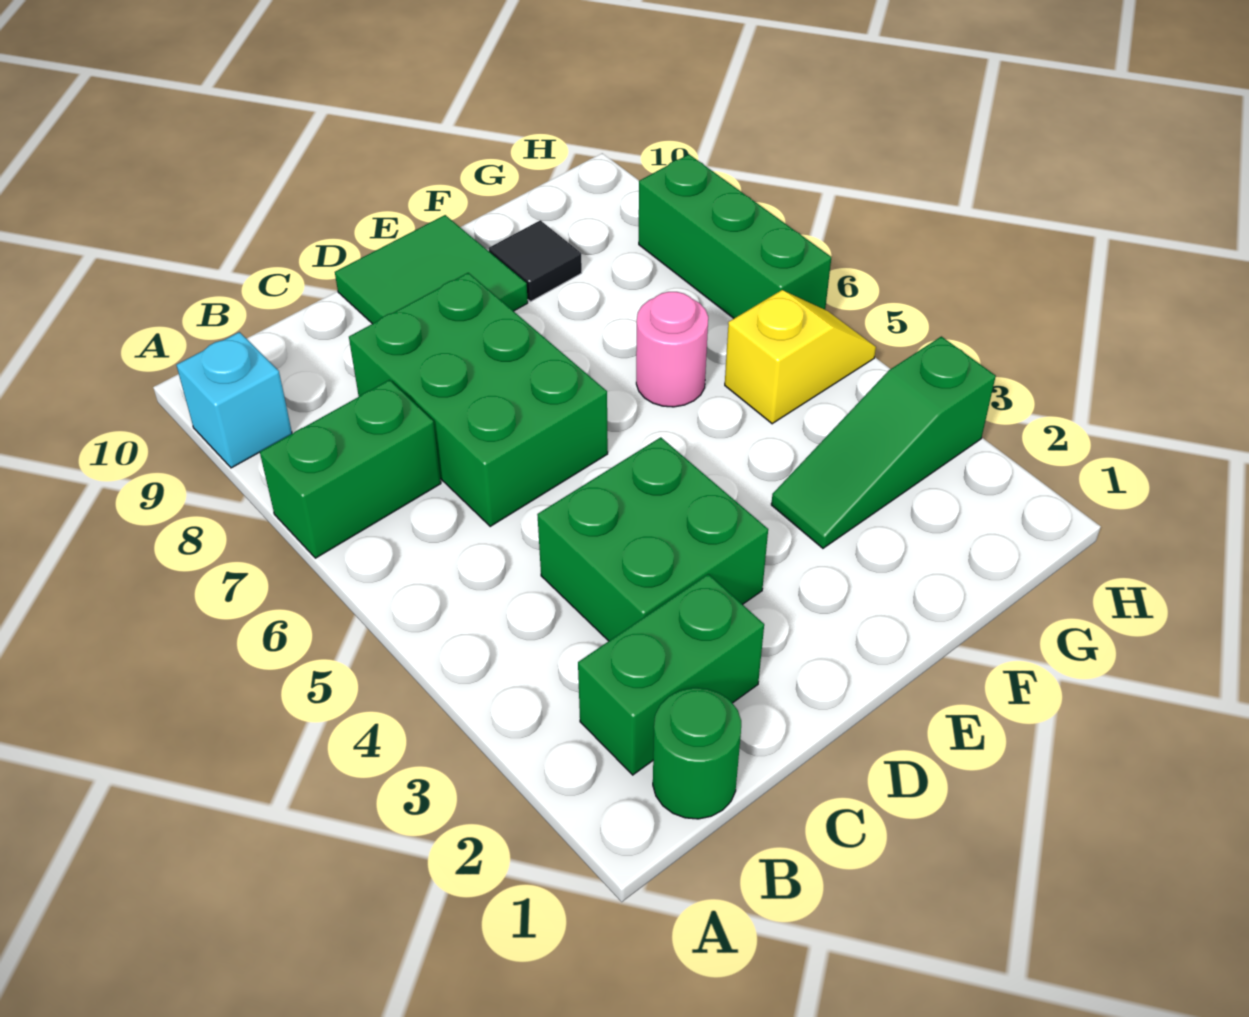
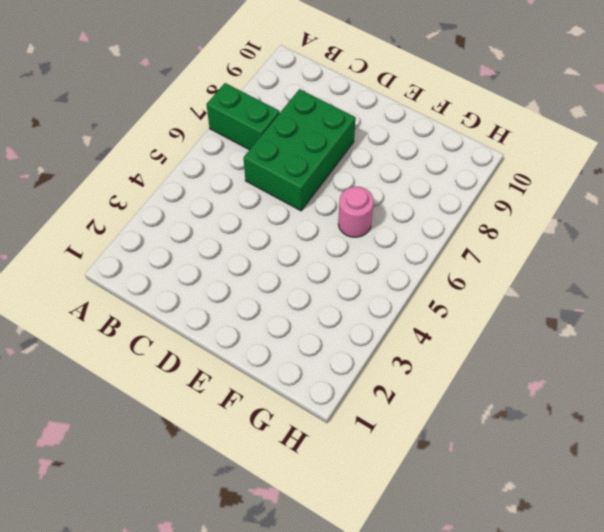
none -> cyan 1x1 brick [176,332,292,468]
none -> green 1x1 round brick [653,688,741,819]
none -> green 1x2 brick [578,574,764,775]

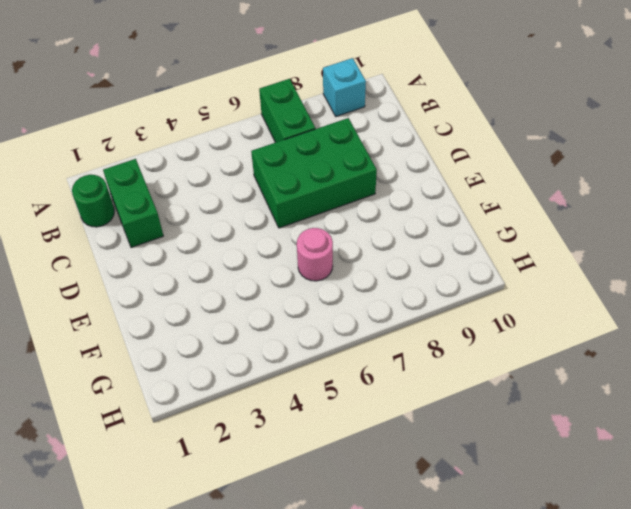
none -> green 2x2 brick [537,437,768,641]
none -> green 2x2 tile [335,215,528,324]
none -> green 1x3 slope [771,336,996,548]

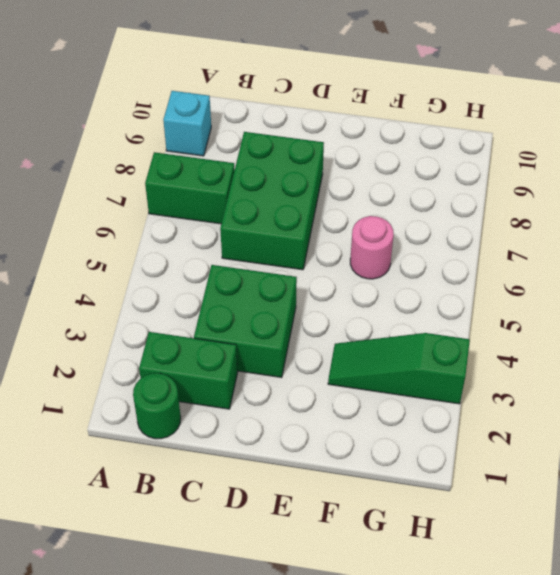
none -> green 2x2 tile [335,215,528,324]
none -> black 1x1 tile [489,220,582,302]
none -> yellow 1x2 slope [725,290,876,424]

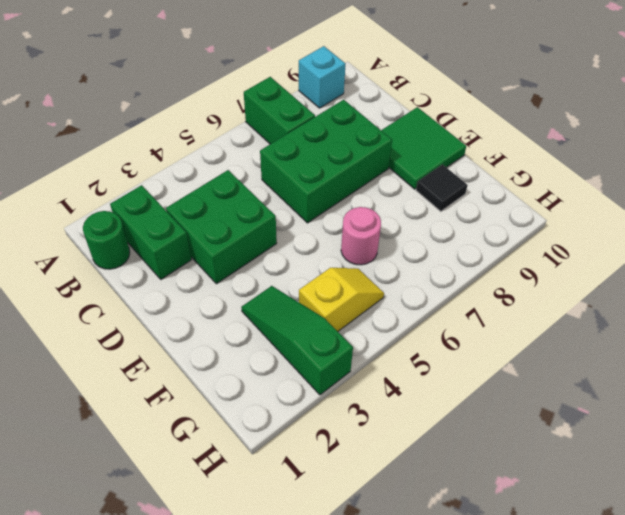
yellow 1x2 slope [299,268,384,331] -> yellow 1x2 slope turned to [725,290,876,424]
none -> green 1x3 brick [639,154,831,318]

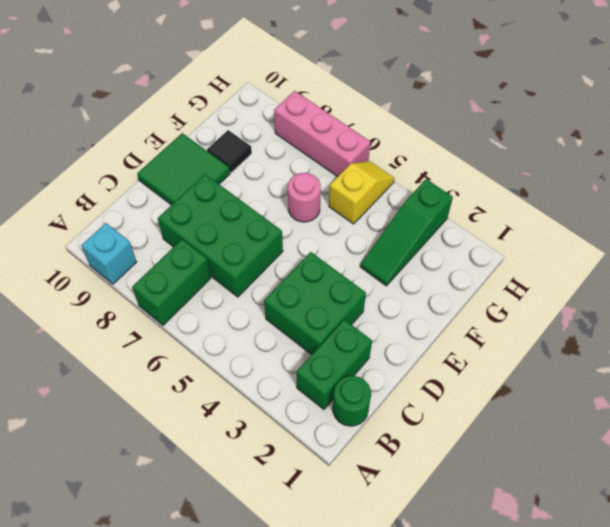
pink 1x3 brick [274,91,370,177] -> green 1x3 brick [639,154,831,318]

